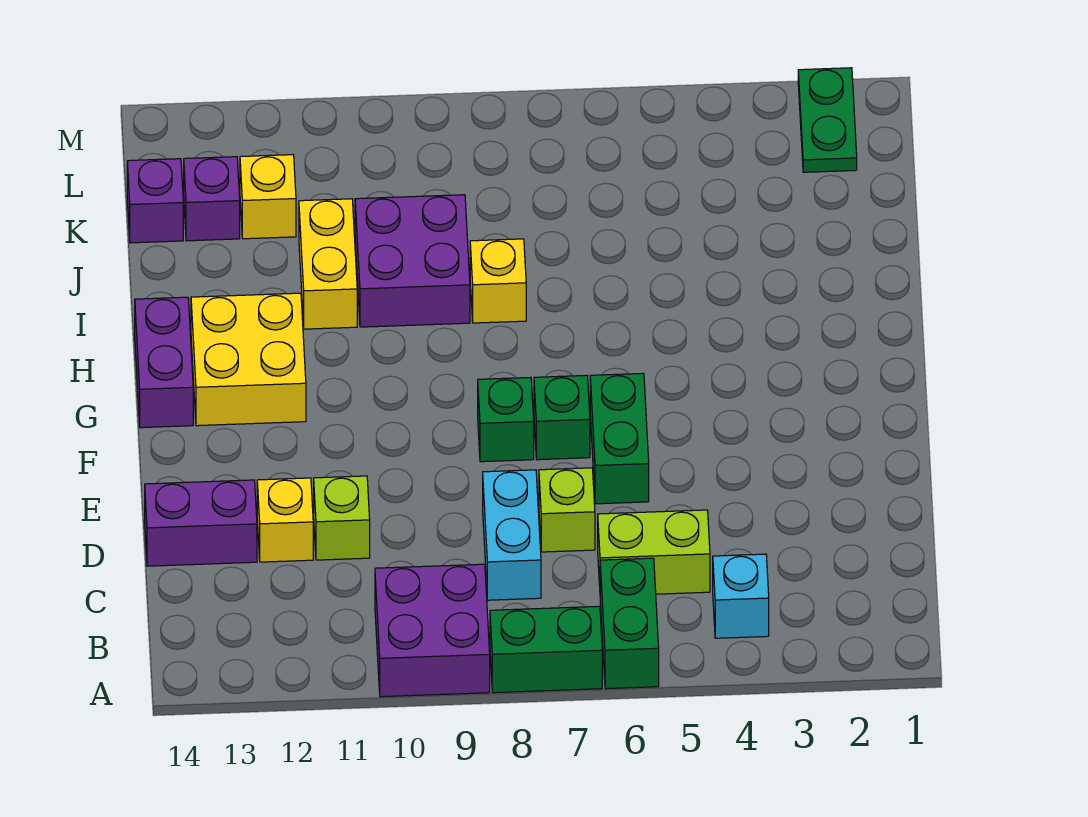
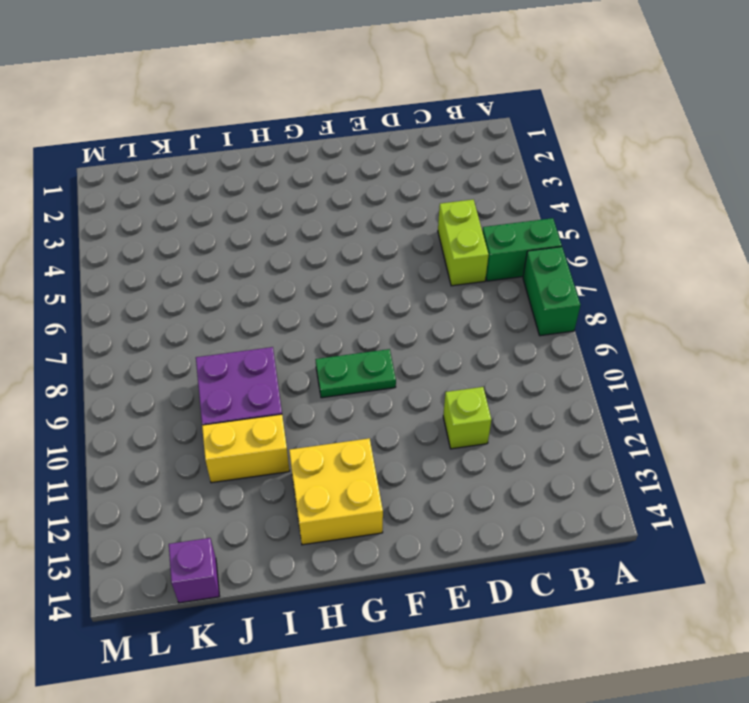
green 1x2 plate [315,349,396,398] -> green 1x2 plate moved to [798,68,857,172]
none -> purple 2x2 brick [375,564,490,697]
none -> cyan 1x1 brick [713,554,769,638]
none -> cyan 1x2 brick [483,470,541,600]

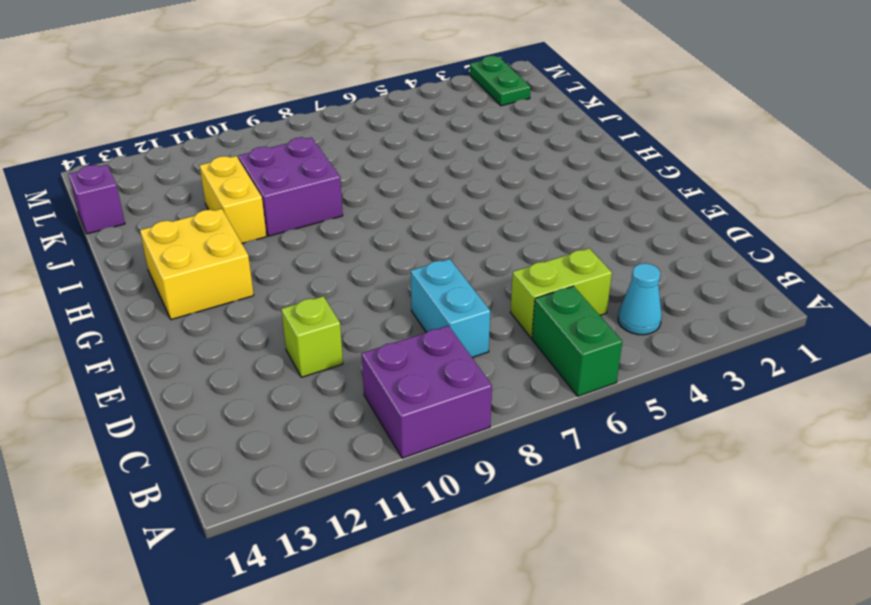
cyan 1x1 cone [618,263,662,335] -> cyan 1x1 brick [713,554,769,638]
none -> green 1x2 brick [490,606,602,693]
none -> lime 1x1 brick [539,468,595,552]
none -> yellow 1x1 brick [257,478,313,562]

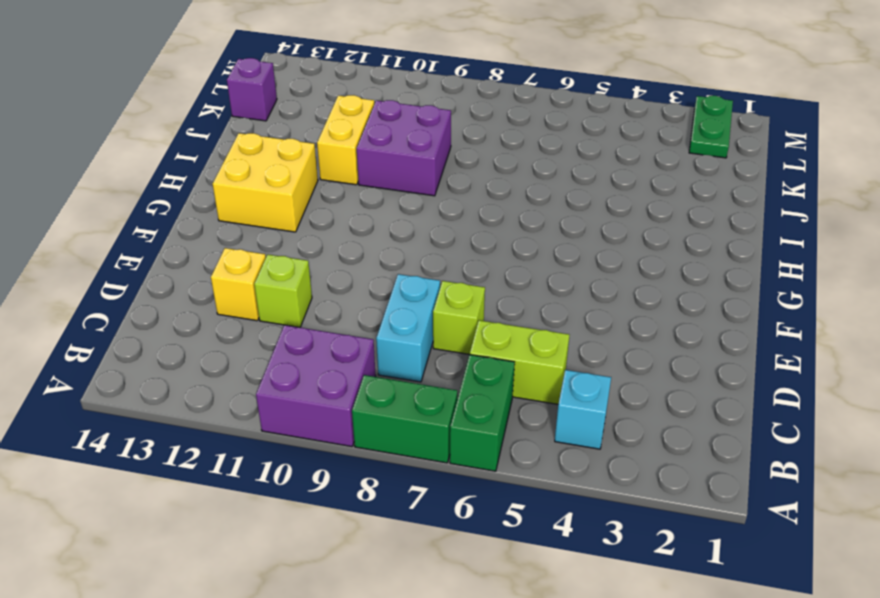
none -> purple 1x2 brick [145,480,257,566]
none -> green 1x2 brick [590,373,649,504]
none -> green 1x1 brick [534,375,590,460]

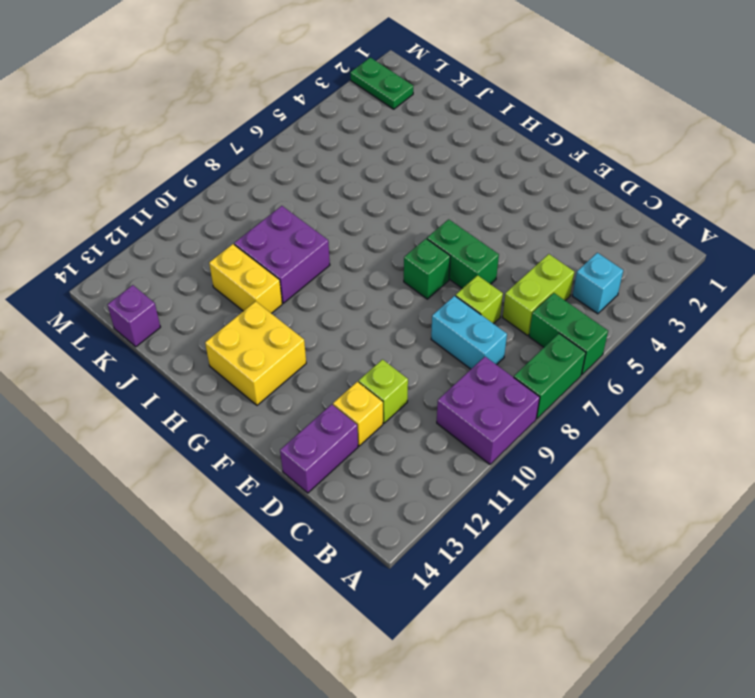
none -> green 1x1 brick [478,377,534,462]
none -> purple 1x2 brick [135,297,193,428]
none -> yellow 1x1 brick [470,239,526,323]

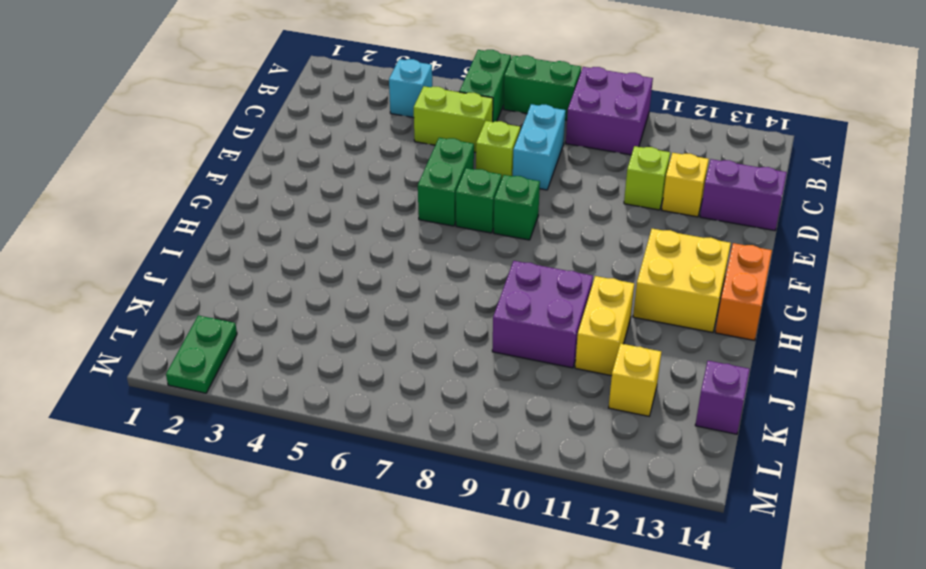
orange 1x2 brick [715,243,772,341] -> purple 1x2 brick [135,297,193,428]
none -> yellow 1x1 brick [470,239,526,323]
none -> purple 1x1 brick [184,157,240,241]

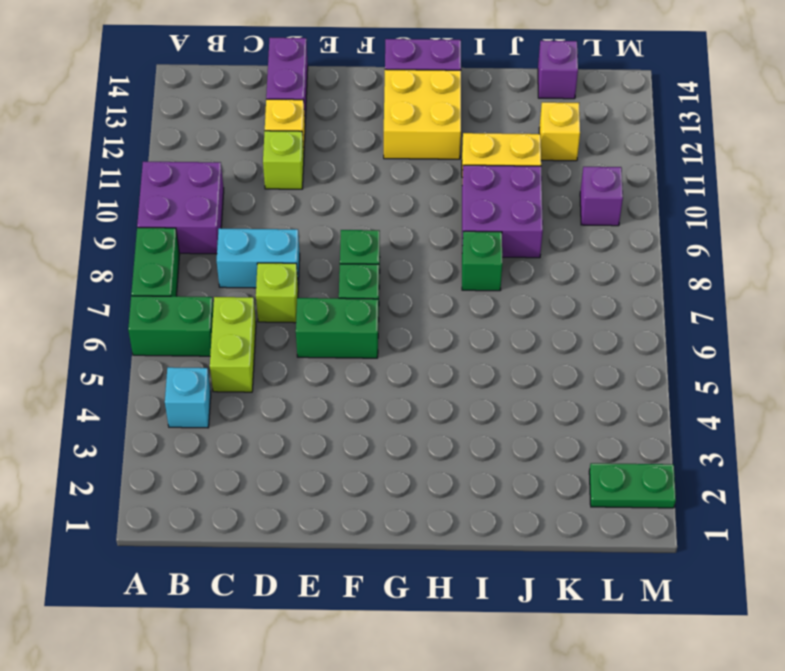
green 1x1 brick [462,231,502,291] -> yellow 1x1 brick [470,239,526,323]
purple 1x1 brick [580,167,623,226] -> purple 1x1 brick moved to [184,157,240,241]

